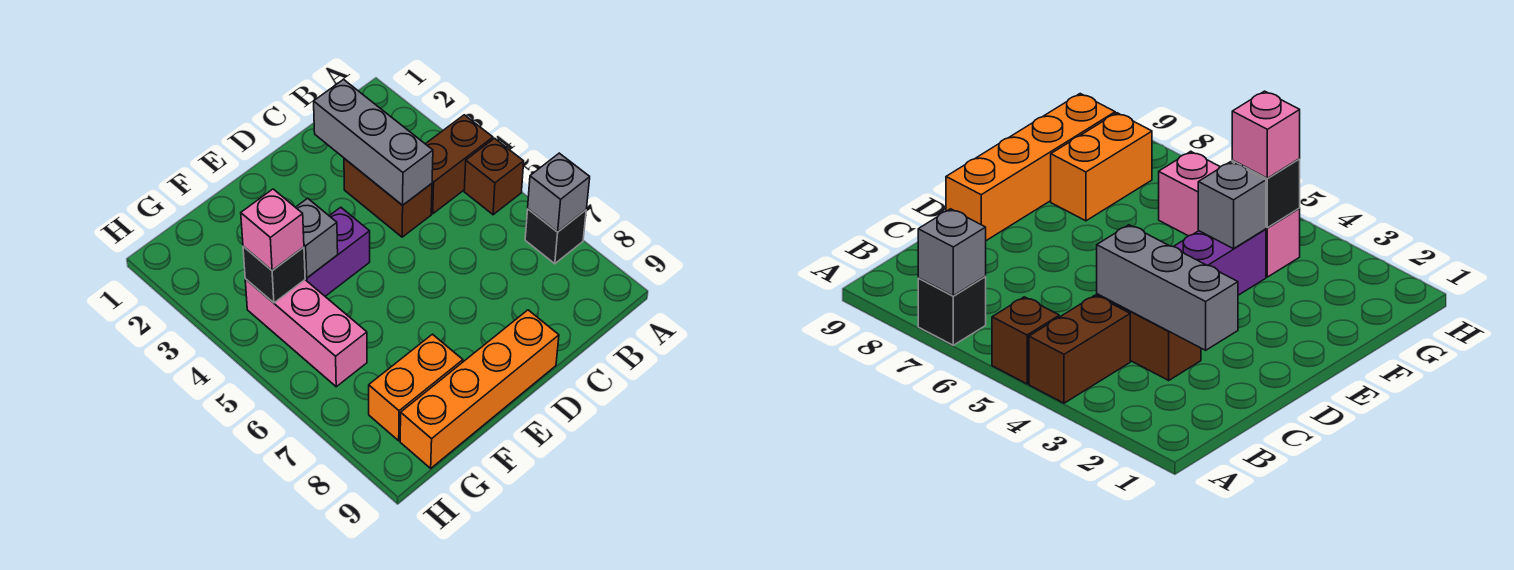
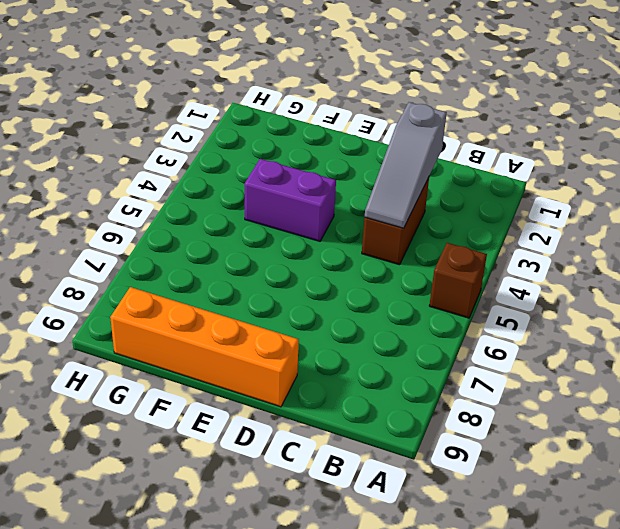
grey 1x3 slope [365,102,447,228] -> grey 1x3 brick [314,80,433,205]
none -> brown 1x2 brick [426,115,493,214]
none -> black 1x1 brick [525,209,586,264]
none -> orange 1x2 brick [369,334,463,441]

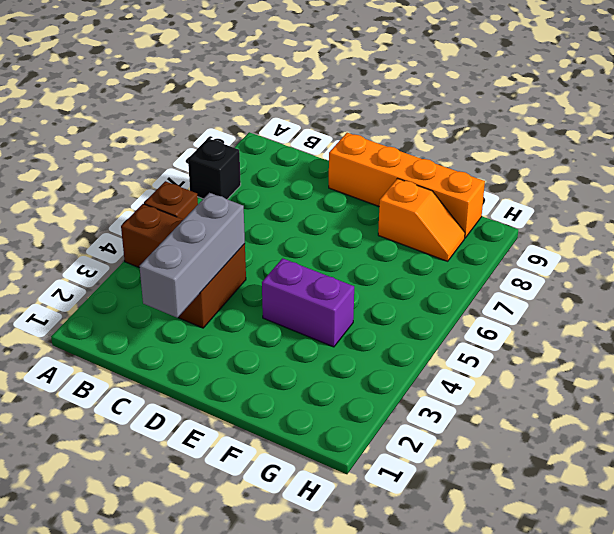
orange 1x2 slope [378,179,465,261] -> orange 1x2 brick [369,334,463,441]
none -> pink 1x3 brick [245,279,367,387]
none -> grey 1x1 brick [528,153,590,232]
none -> grey 1x1 brick [296,198,338,278]

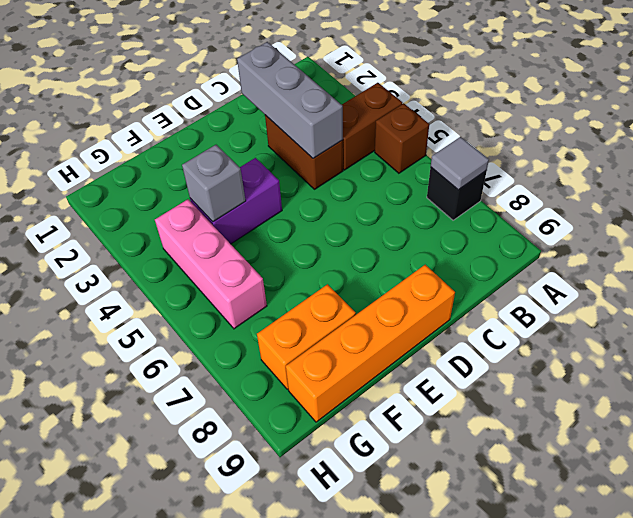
grey 1x1 tile [431,137,489,190] -> grey 1x1 brick [528,153,590,232]
none -> black 1x1 brick [243,246,305,303]
none -> pink 1x1 brick [241,189,304,270]

